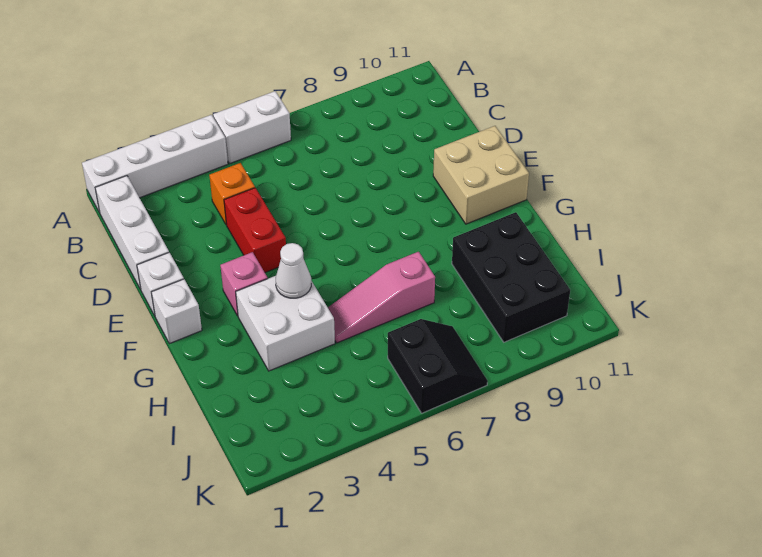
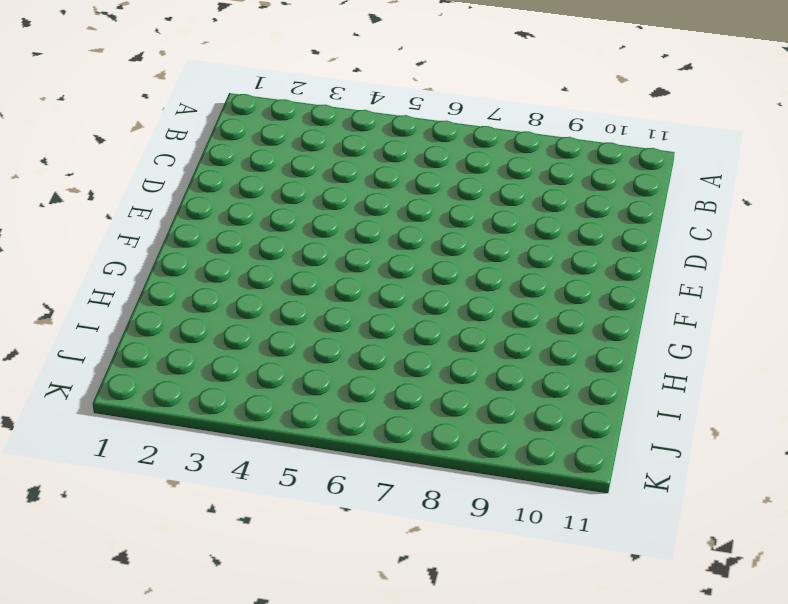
none -> white 1x4 brick [82,115,228,213]
none -> white 1x2 brick [213,91,291,164]
none -> white 1x3 brick [95,176,169,289]

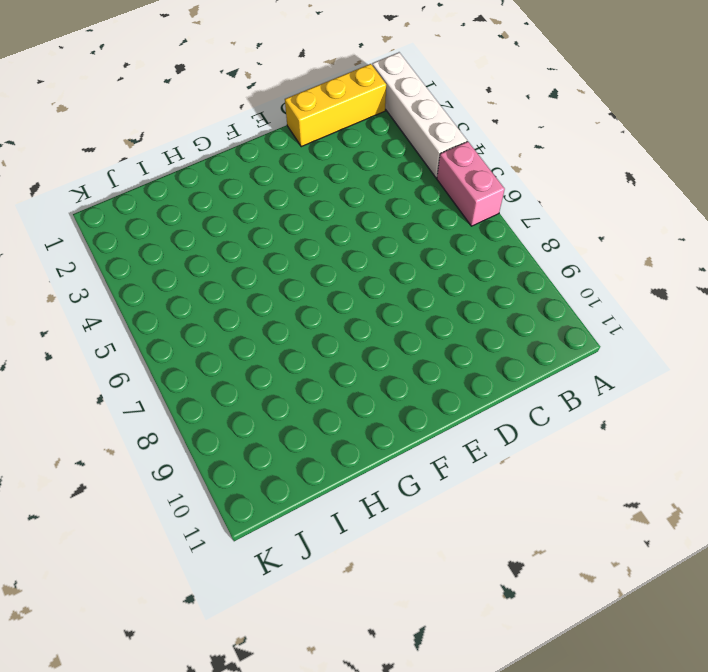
pink 1x2 brick [437,142,505,226] -> white 1x2 brick [213,91,291,164]
yellow 1x3 brick [285,64,386,147] -> white 1x3 brick [95,176,169,289]
none -> orange 1x1 brick [209,163,255,225]
none -> red 1x2 brick [224,188,286,273]
none -> white 1x1 brick [137,252,184,316]

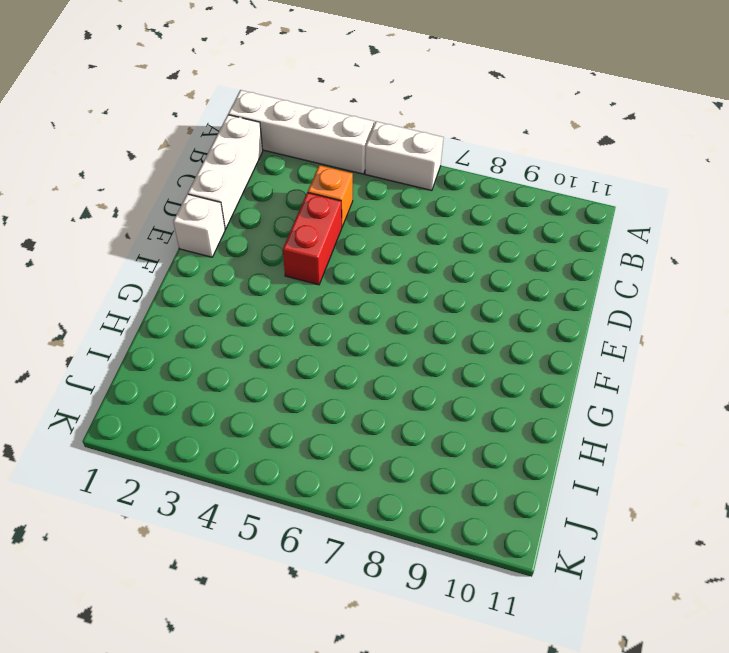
none -> tan 2x2 brick [433,126,529,224]
none -> white 1x1 brick [151,279,202,344]
none -> pink 1x1 brick [220,252,268,316]

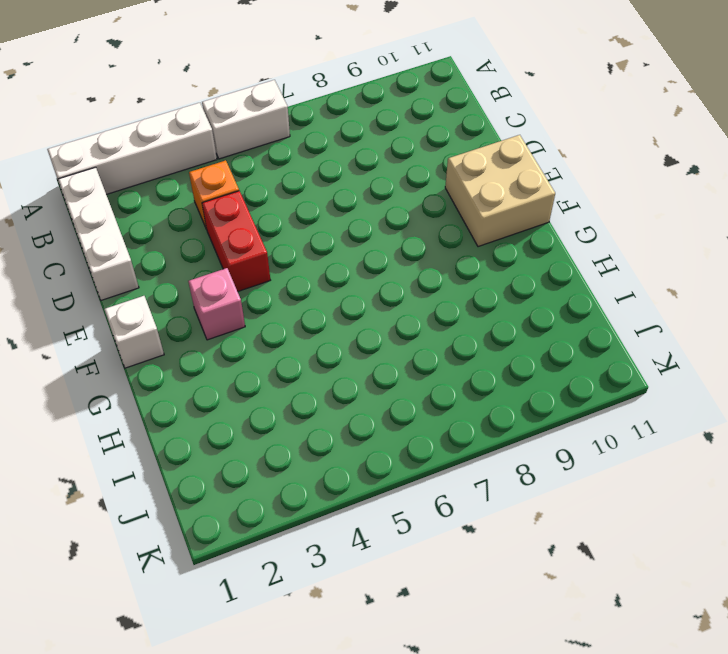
none -> white 1x1 brick [137,252,184,316]
none -> white 2x2 brick [236,276,335,371]
none -> pink 1x3 slope [328,252,435,343]

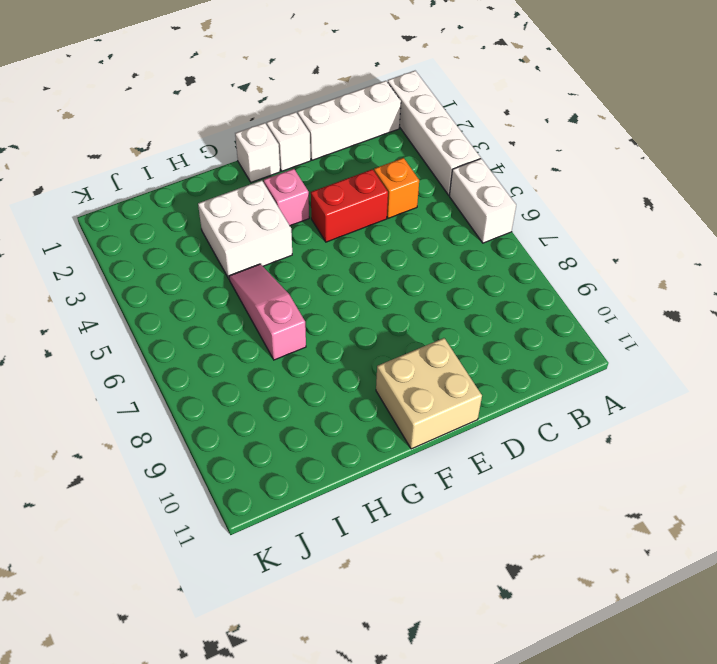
none -> black 2x3 brick [452,212,570,342]
none -> black 2x2 slope [388,319,488,413]
none -> white 1x1 cone [276,243,311,298]

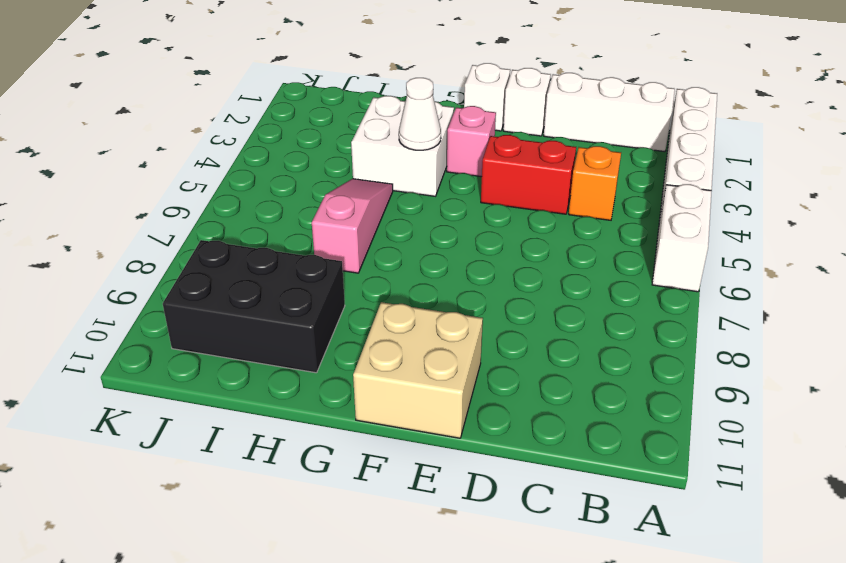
none -> black 2x2 slope [388,319,488,413]

